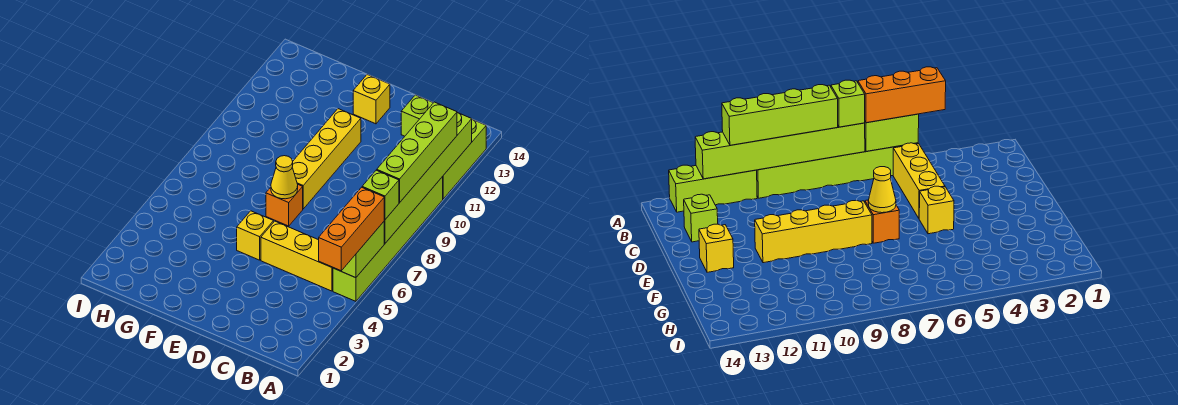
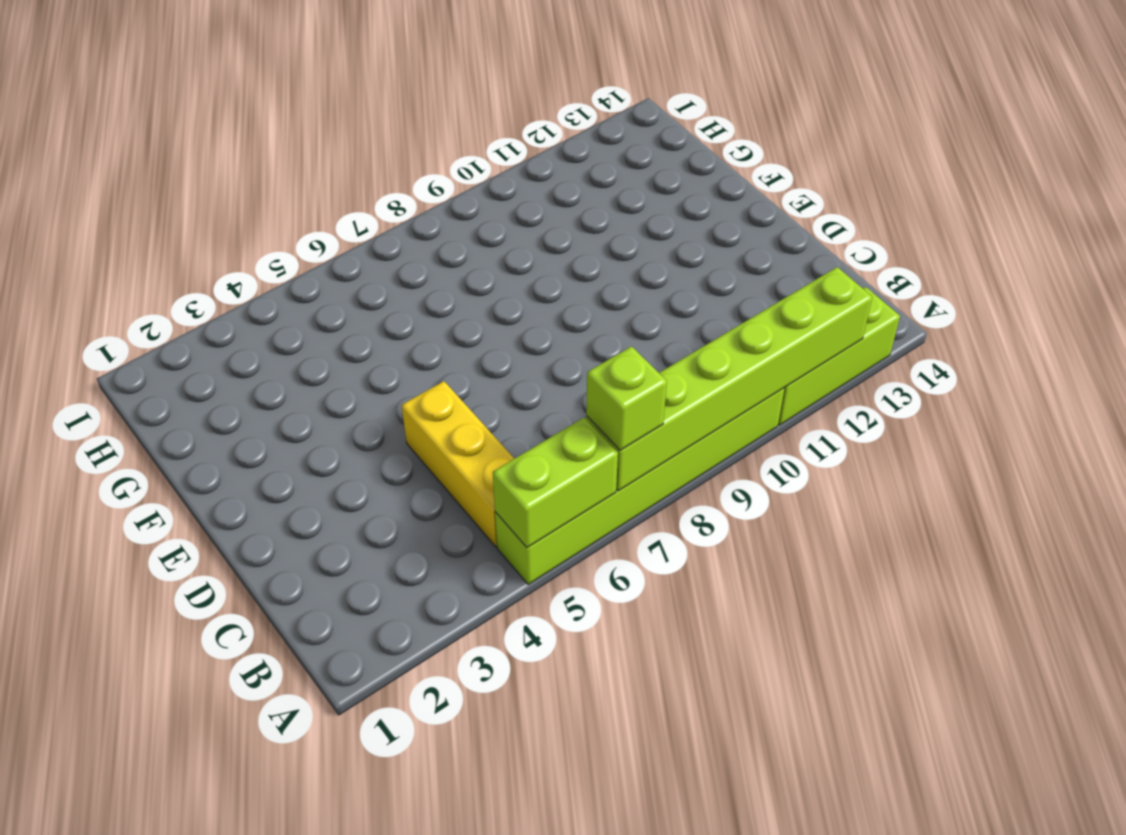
none -> lime 1x1 brick [401,95,433,136]
none -> yellow 1x1 brick [237,211,274,260]
none -> orange 1x1 brick [266,185,303,226]

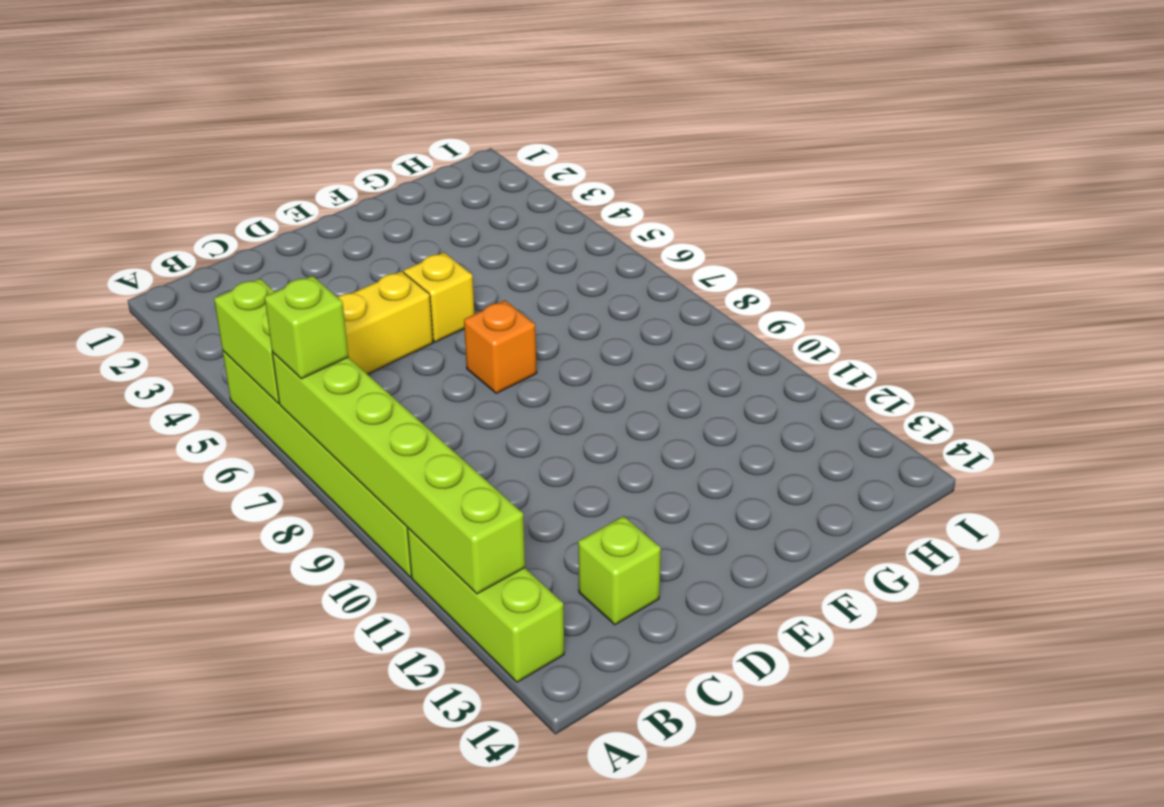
none -> yellow 1x4 brick [292,109,361,209]
none -> yellow 1x1 brick [353,75,390,124]
none -> yellow 1x1 cone [271,156,298,199]

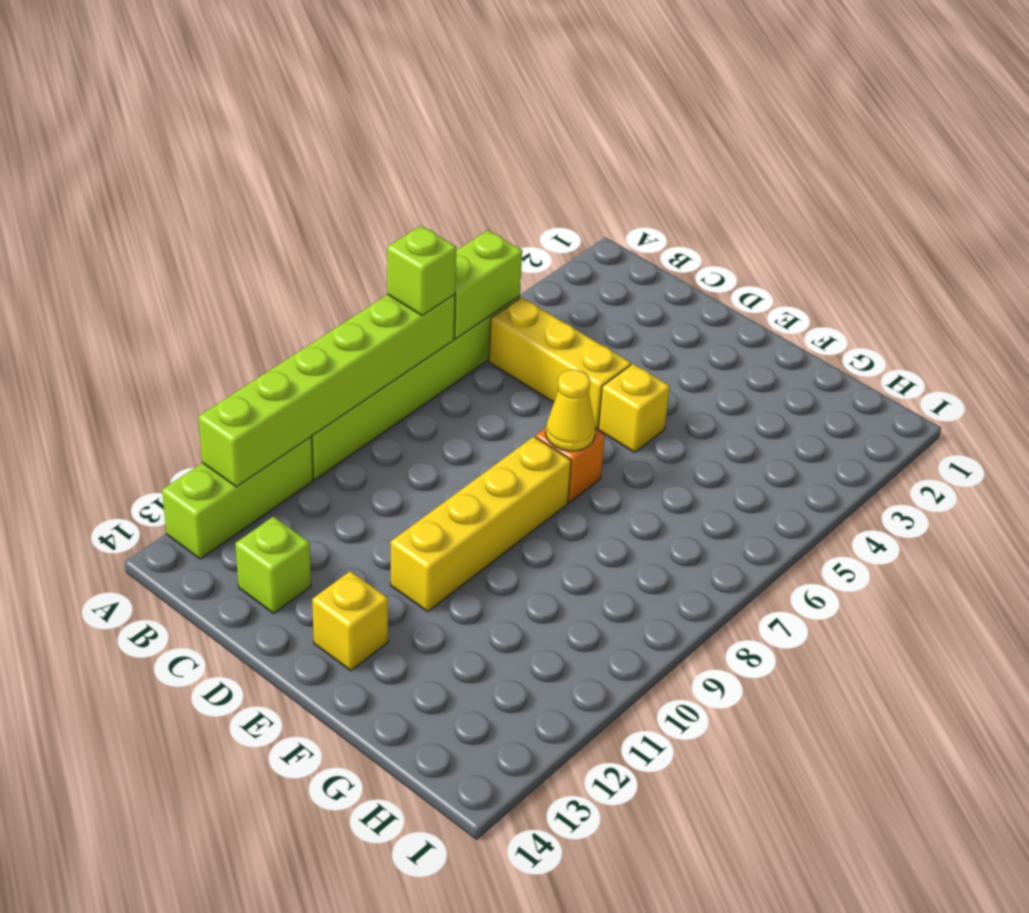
none -> orange 1x3 brick [319,187,384,271]
none -> lime 1x4 brick [377,102,457,203]

